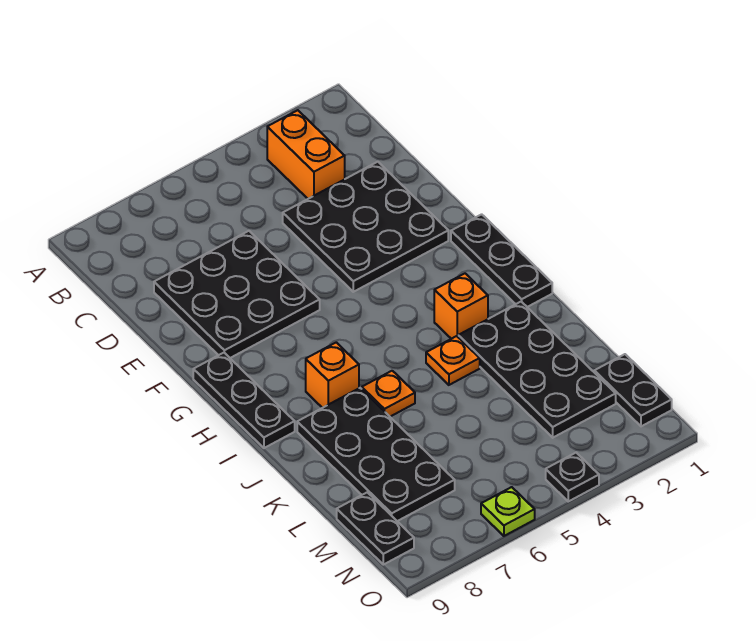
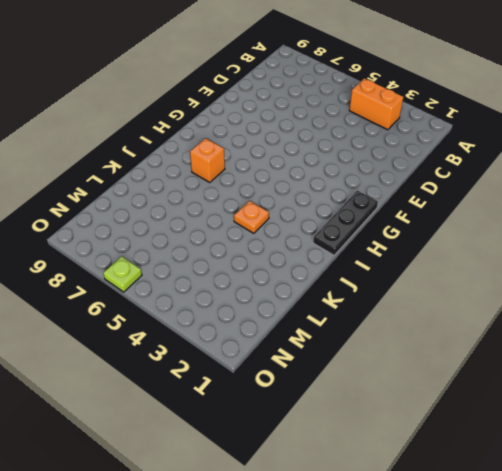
orange 1x2 brick [349,78,403,130] -> orange 1x2 brick turned to [267,110,345,199]
none -> black 3x3 plate [283,162,448,292]
none -> black 3x3 plate [154,231,320,358]
none -> black 1x3 plate [193,353,295,448]

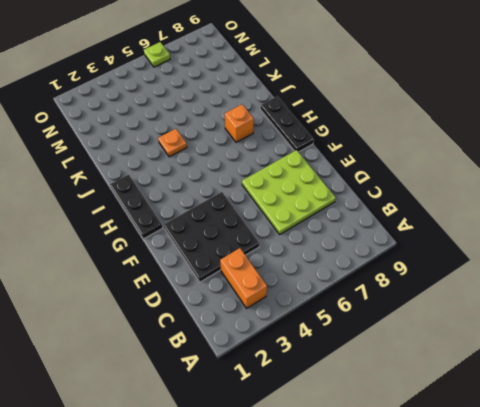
lime 3x3 plate [242,150,336,234] -> black 3x3 plate [154,231,320,358]
none -> orange 1x1 brick [434,274,488,339]
none -> black 2x4 plate [458,302,616,438]
none -> orange 1x1 plate [362,371,415,417]

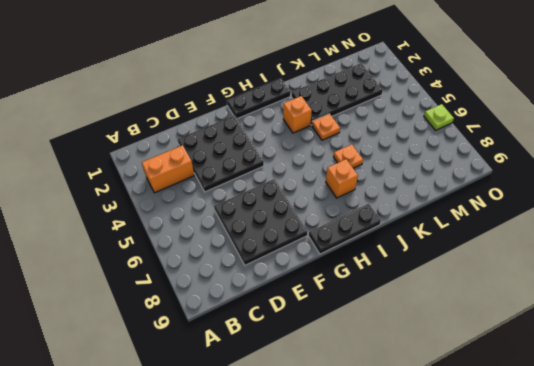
none -> black 2x4 plate [297,388,455,521]
none -> black 1x2 plate [594,354,672,426]
none -> black 1x2 plate [337,492,414,565]

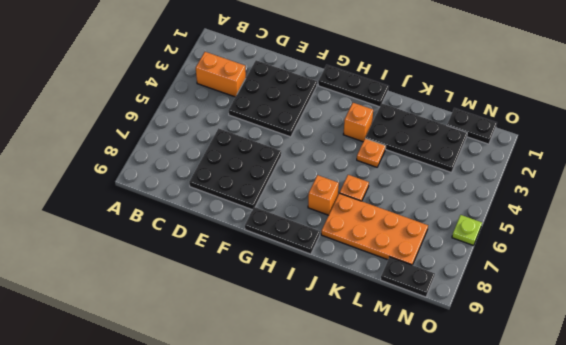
orange 2x4 plate [321,193,428,265] -> black 2x4 plate [297,388,455,521]
none -> black 1x1 plate [546,453,599,501]

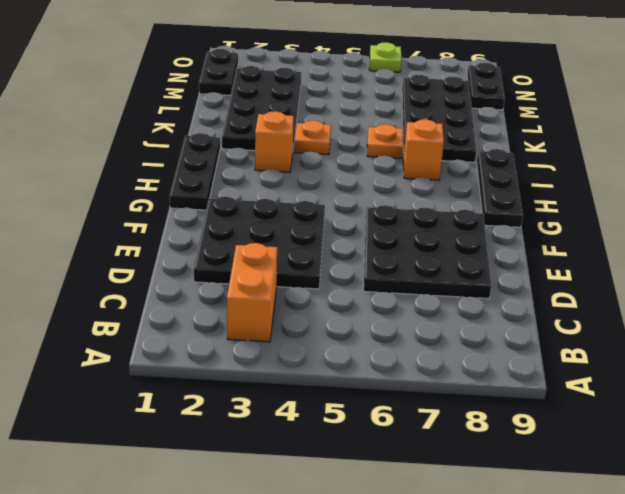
none -> black 1x1 plate [546,453,599,501]

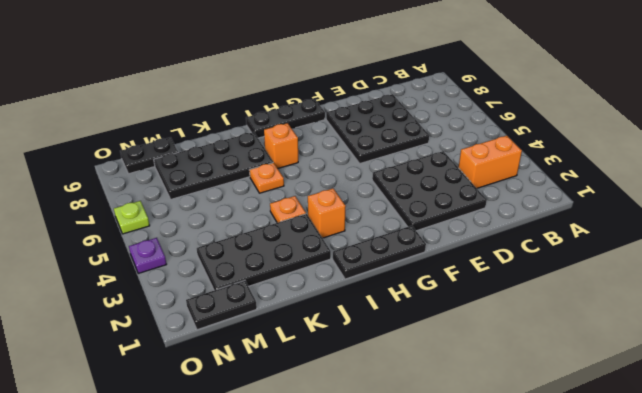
purple 1x1 plate [129,238,167,273] -> black 1x1 plate [546,453,599,501]

